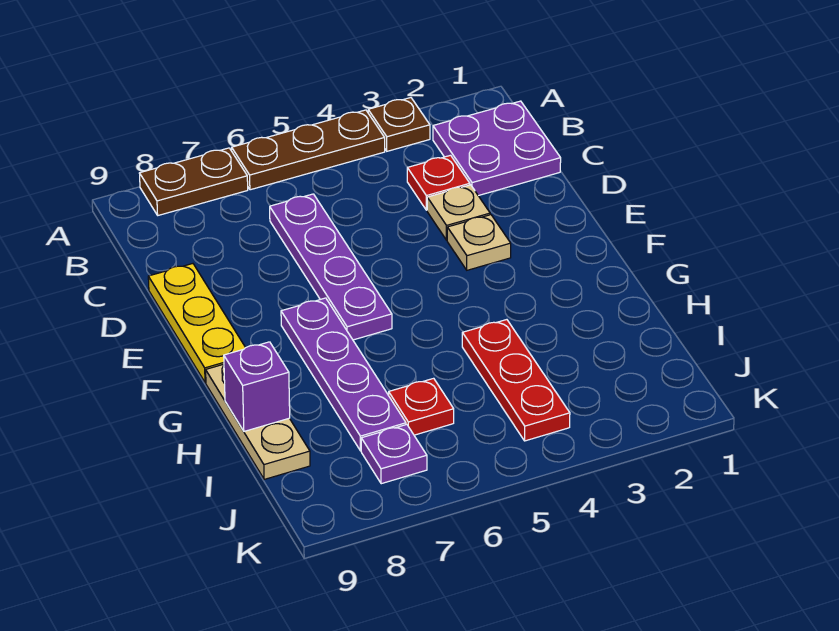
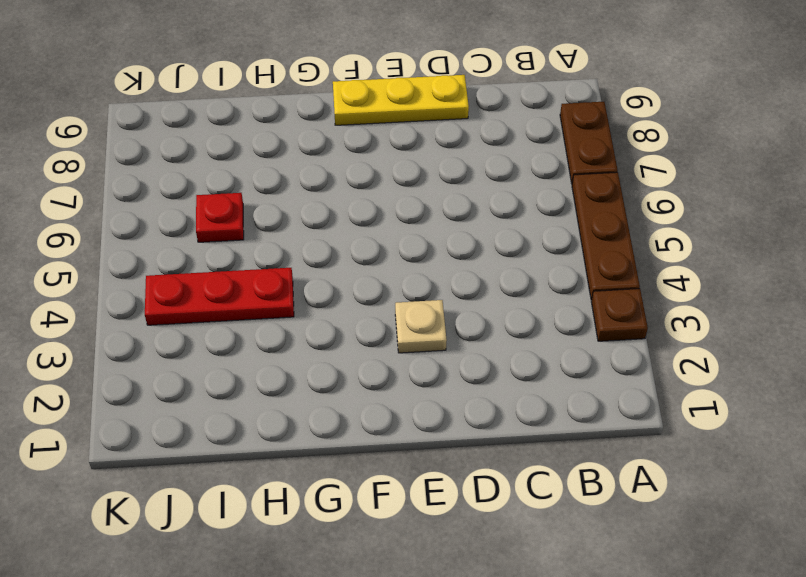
none -> purple 2x2 plate [433,101,561,196]
none -> red 1x1 plate [407,155,470,210]
none -> purple 1x4 plate [270,194,392,340]

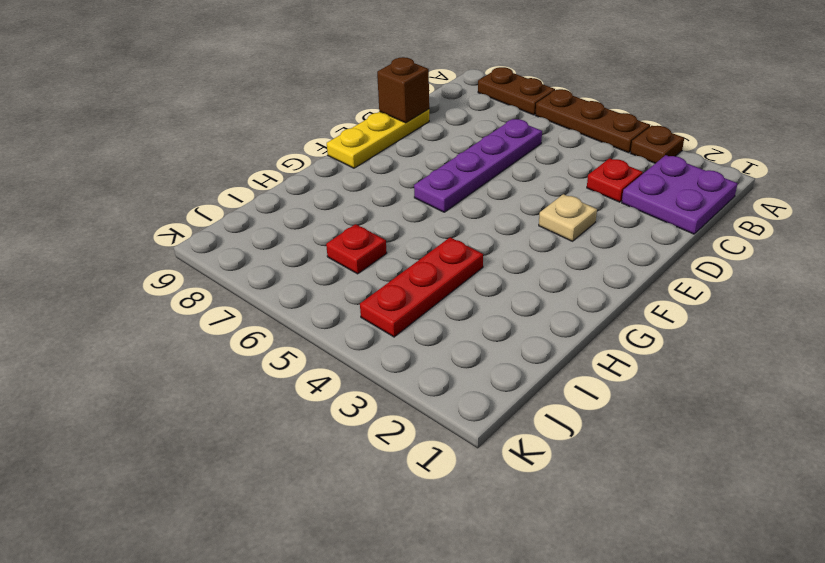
brown 1x1 brick [377,57,429,123] -> none
none -> tan 1x1 plate [427,185,490,240]
none -> purple 1x4 plate [281,298,406,451]
none -> tan 1x3 plate [206,364,310,479]

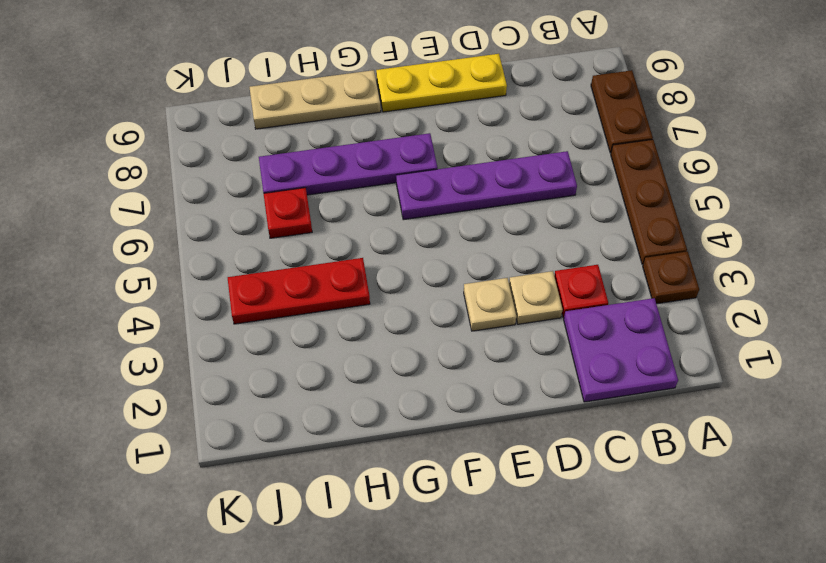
none -> purple 1x1 plate [361,424,427,484]
none -> purple 1x1 brick [224,342,290,431]

